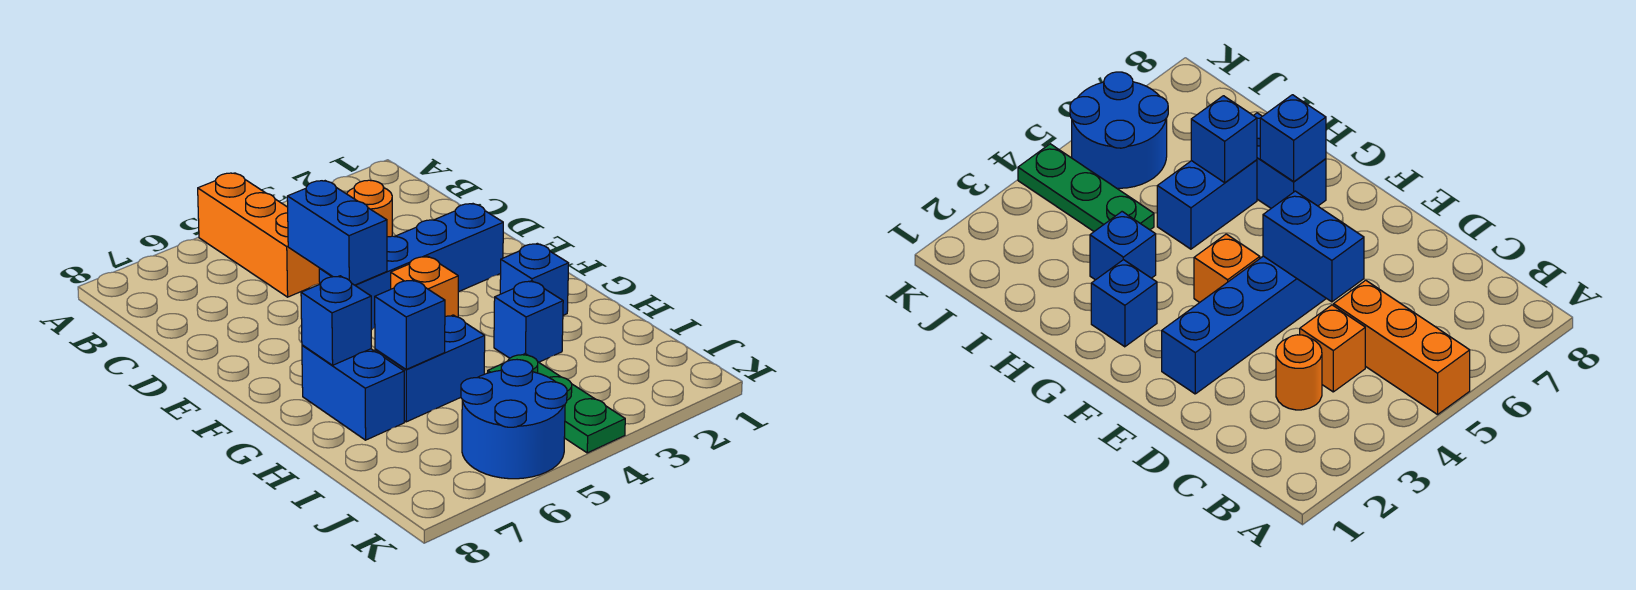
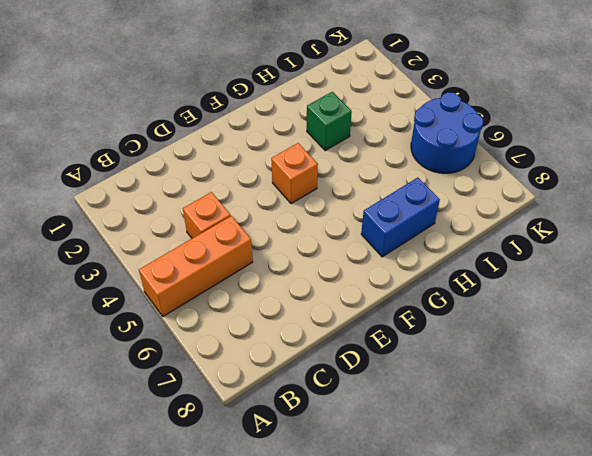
green 1x1 brick [307,92,352,151] -> blue 1x1 brick [494,281,563,362]
none -> orange 1x1 round brick [347,180,392,237]
none -> blue 1x4 brick [319,204,503,330]
none -> blue 1x1 brick [500,243,569,315]

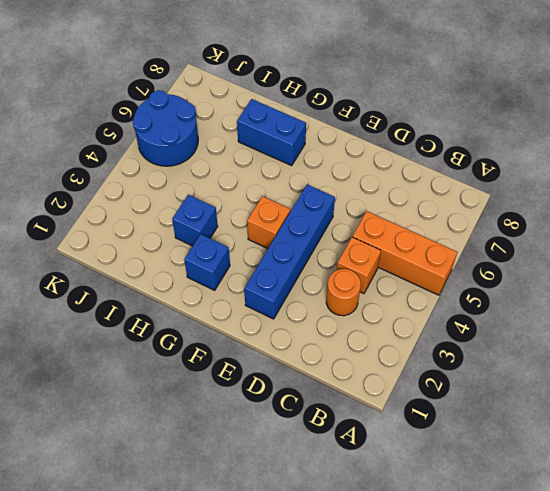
none -> blue 1x2 brick [375,315,485,422]
none -> green 1x3 plate [488,354,625,453]
none -> blue 1x2 brick [287,181,387,285]

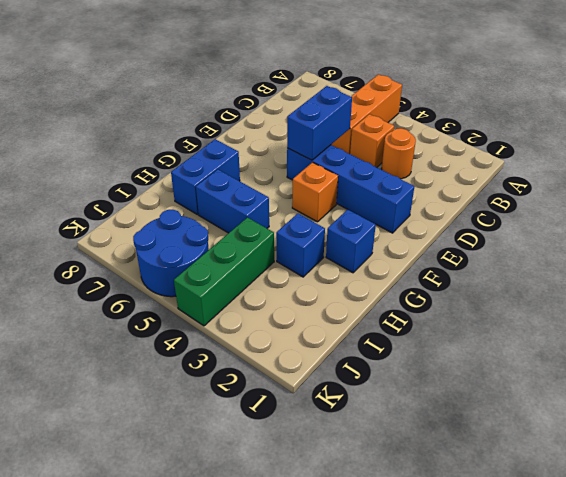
green 1x3 brick [174,217,274,326] -> green 1x3 plate [488,354,625,453]
none -> blue 1x1 brick [301,276,371,365]
none -> blue 1x1 brick [375,280,445,369]

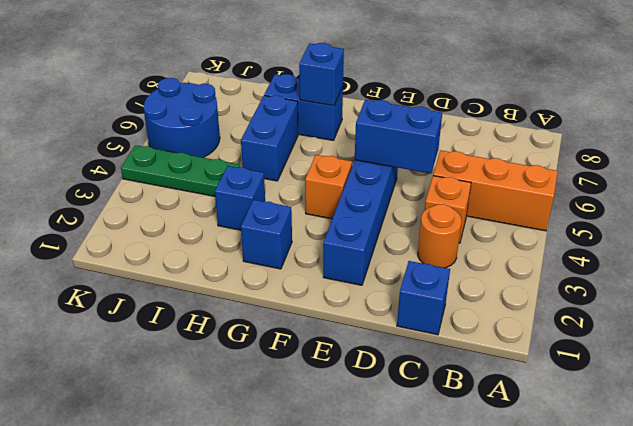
blue 1x1 brick [397,261,450,335] -> blue 1x1 brick moved to [375,280,445,369]

